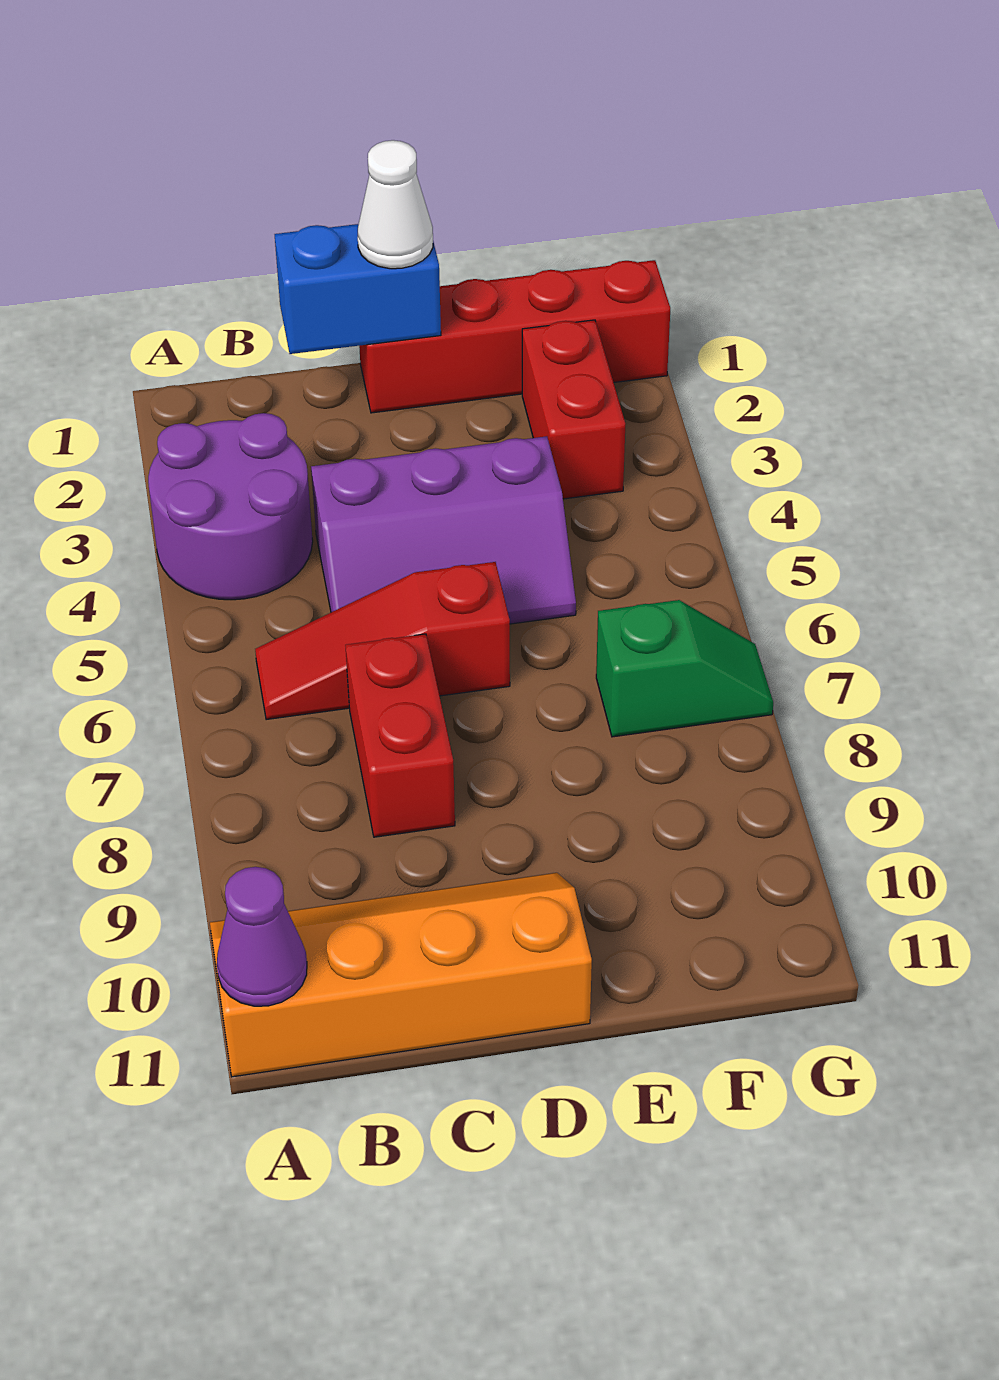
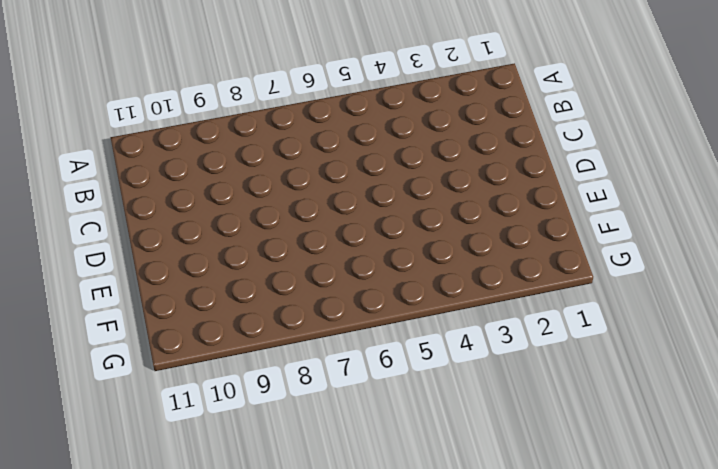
none -> purple 2x2 round brick [148,413,313,600]
none -> orange 2x4 slope [210,873,592,1077]

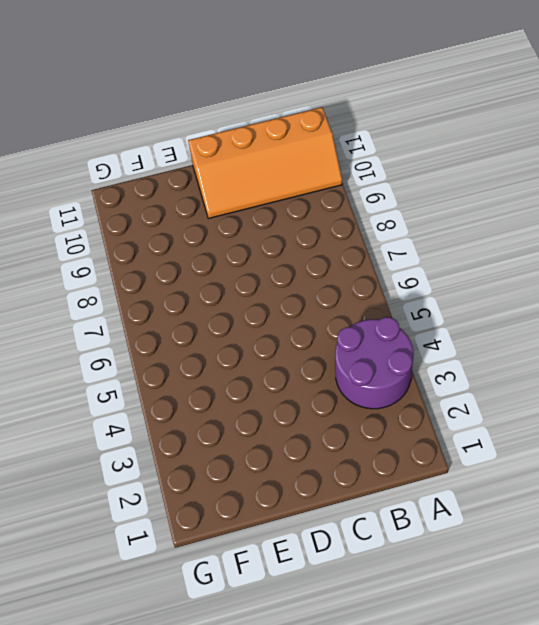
none -> red 1x3 slope [255,562,510,720]
none -> purple 2x3 slope [311,436,576,624]

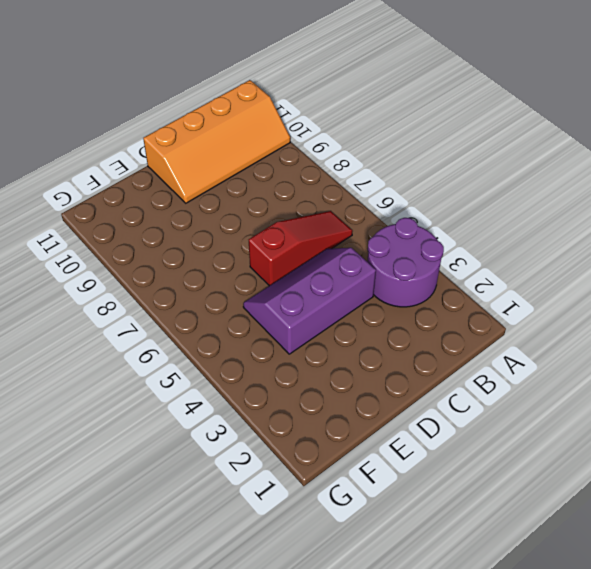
none -> red 1x2 brick [345,634,455,837]
none -> red 1x4 brick [359,260,670,413]

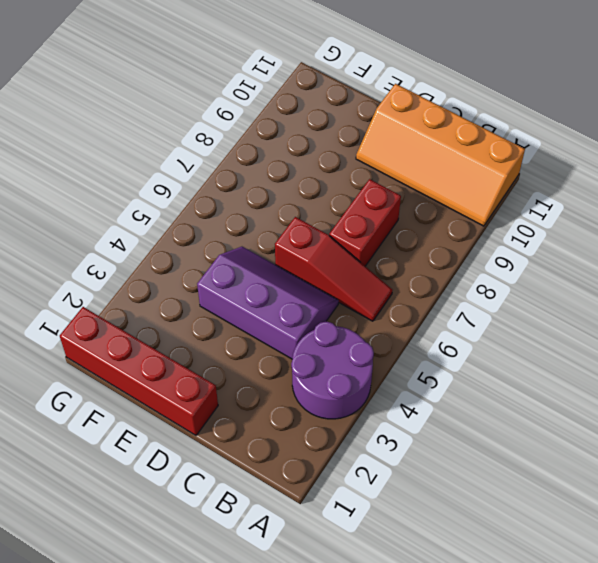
none -> red 1x2 brick [522,320,625,499]
none -> green 1x2 slope [596,600,773,737]

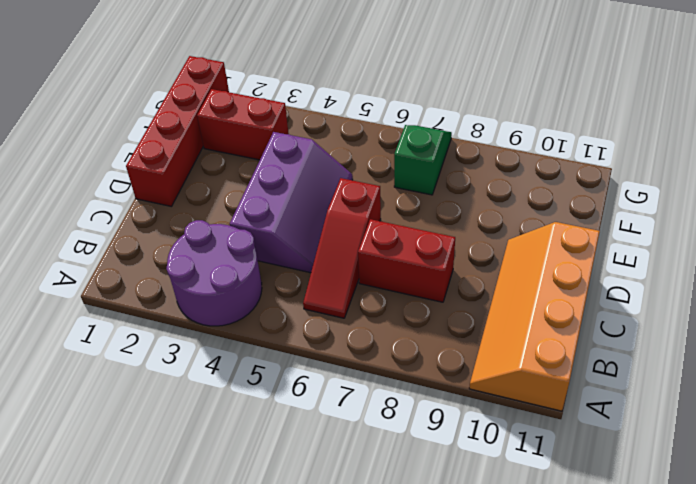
none -> purple 1x1 cone [217,867,307,1006]
none -> blue 1x2 brick [275,224,441,354]

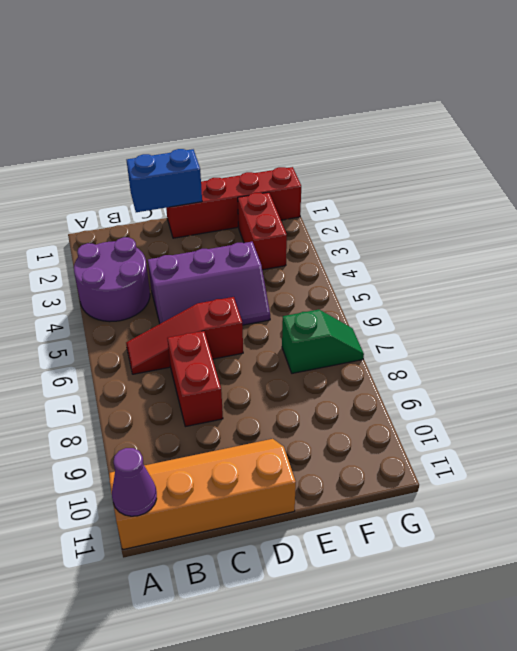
none -> white 1x1 cone [358,140,433,269]

